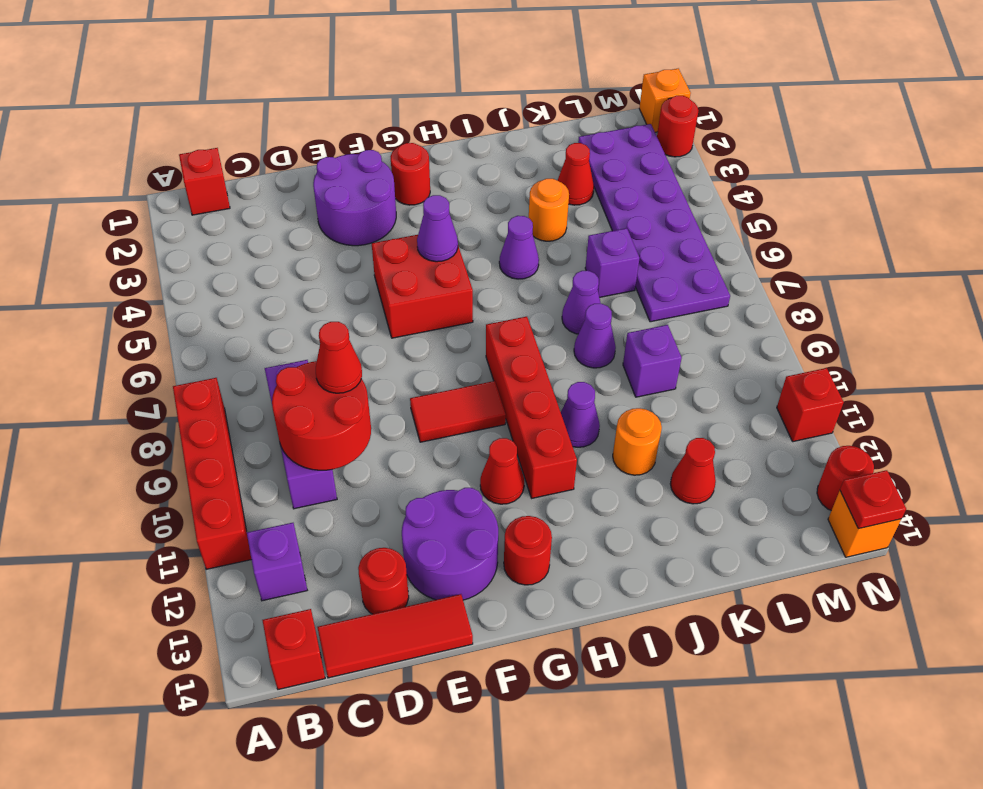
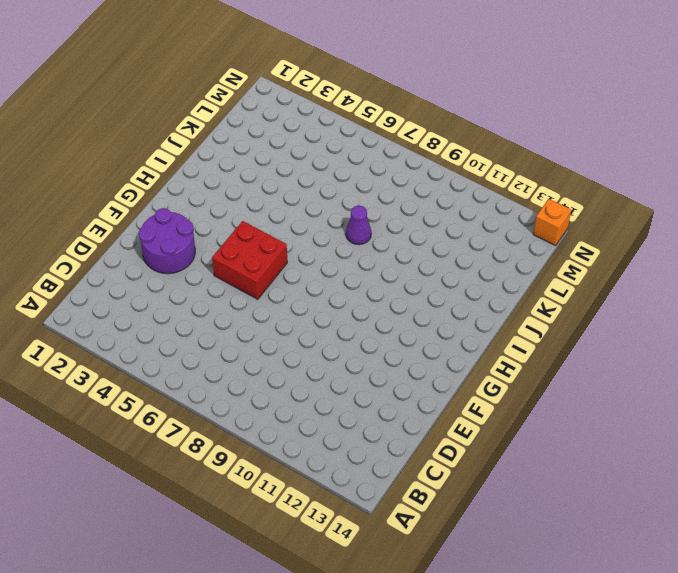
none -> red 1x4 brick [173,378,251,569]
none -> red 1x1 brick [179,148,230,215]
none -> purple 1x1 brick [247,523,307,601]
none -> red 1x1 brick [262,609,325,689]

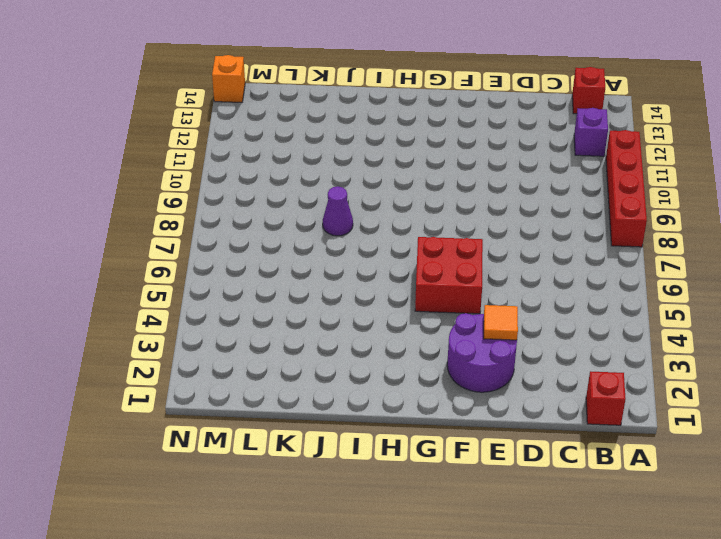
orange 1x1 tile [484,305,518,340] -> none
none -> purple 1x3 brick [265,360,337,509]
none -> red 1x3 tile [317,594,473,678]
none -> red 1x1 round brick [358,548,409,614]
none -> purple 2x2 round brick [402,488,498,600]

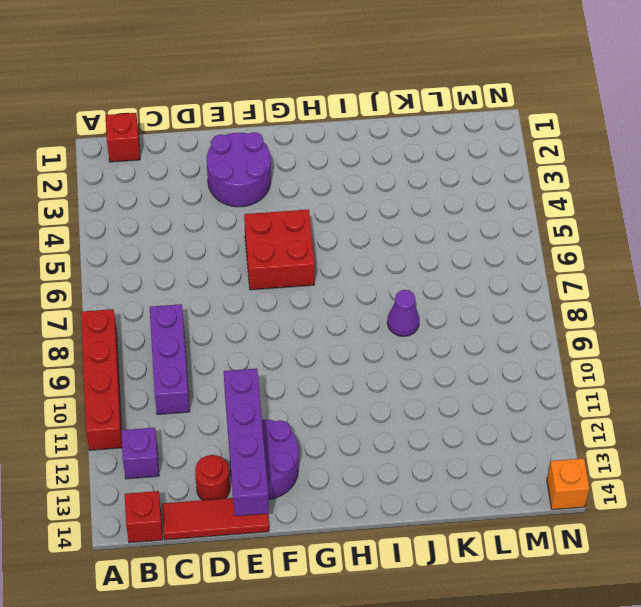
purple 1x4 brick [224,369,269,516] -> none
none -> red 1x2 tile [410,381,506,442]
none -> red 1x1 round brick [390,143,430,205]
none -> red 1x1 cone [480,438,524,504]
none -> red 1x1 round brick [504,516,552,585]

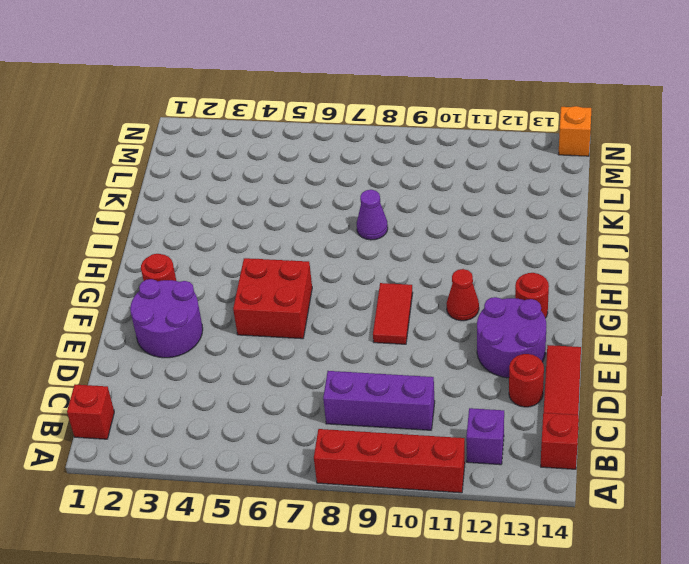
none -> red 1x4 brick [486,317,577,498]
none -> purple 1x1 cone [499,216,539,279]
none -> purple 1x1 cone [561,382,600,447]
none -> orange 1x1 round brick [529,179,569,241]

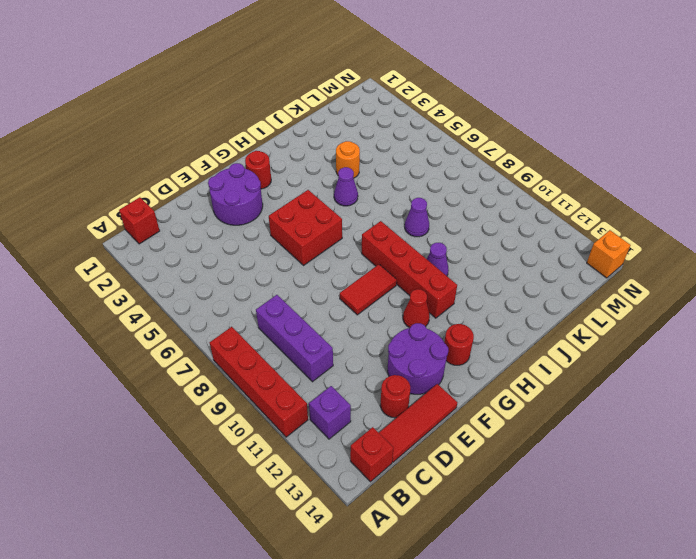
none -> purple 1x1 cone [562,271,601,334]
none -> orange 1x1 round brick [613,408,662,475]
none -> red 1x1 cone [557,143,594,205]
none -> purple 1x1 brick [585,228,639,297]

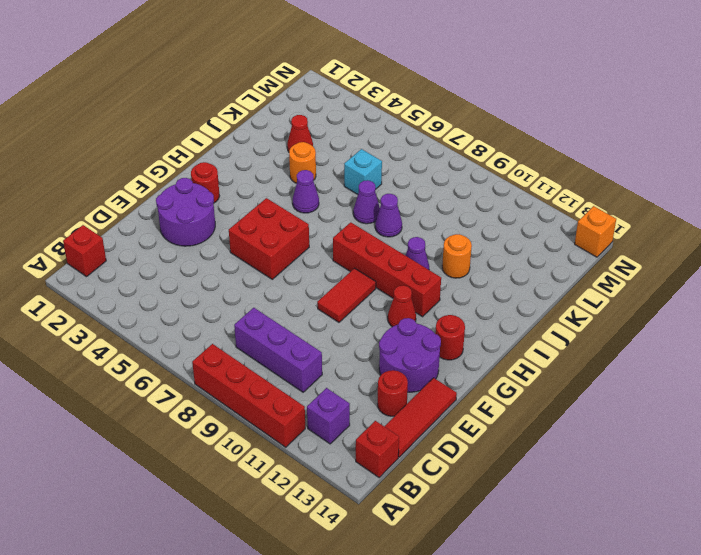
cyan 1x1 brick [344,149,382,195] -> purple 1x1 brick [585,228,639,297]
none -> purple 1x1 brick [623,325,682,397]
none -> red 1x1 cone [670,438,716,504]
none -> purple 2x6 plate [578,124,730,322]
none -> orange 1x1 brick [639,69,691,132]

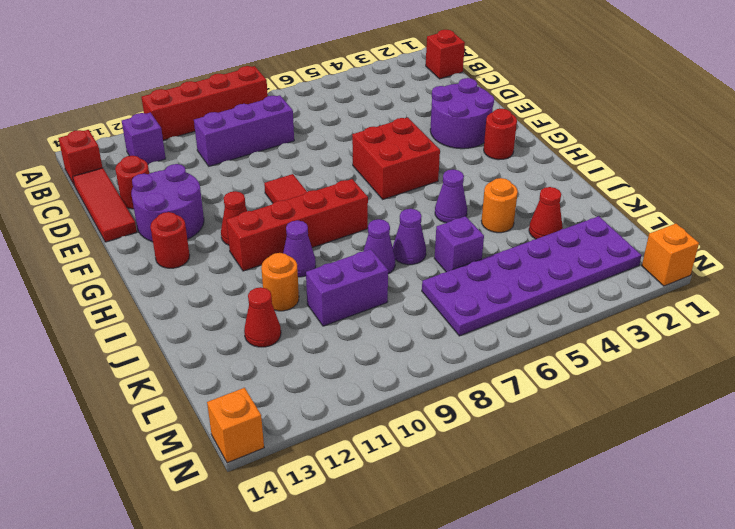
purple 1x2 brick [306,249,388,326] -> purple 1x1 brick [623,325,682,397]
none -> red 1x1 round brick [657,96,699,157]
none -> red 1x1 brick [777,368,844,442]
none -> red 1x1 round brick [817,446,874,511]
none -> red 2x2 round brick [272,361,371,470]

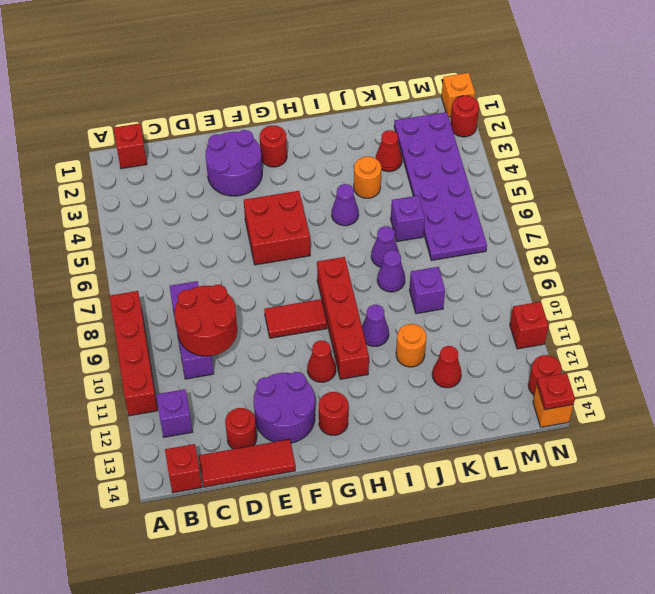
none -> purple 1x1 cone [417,195,458,262]
none -> red 1x1 cone [316,322,362,393]

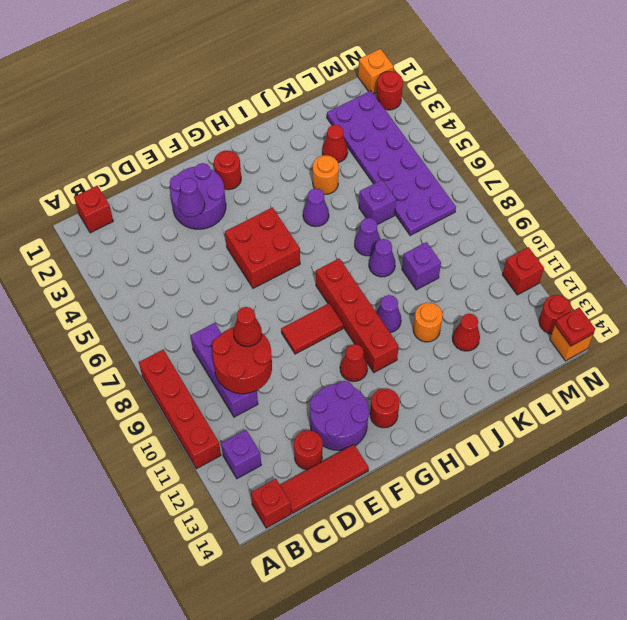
purple 1x1 cone [178,178,205,217] -> purple 1x1 cone moved to [417,195,458,262]

